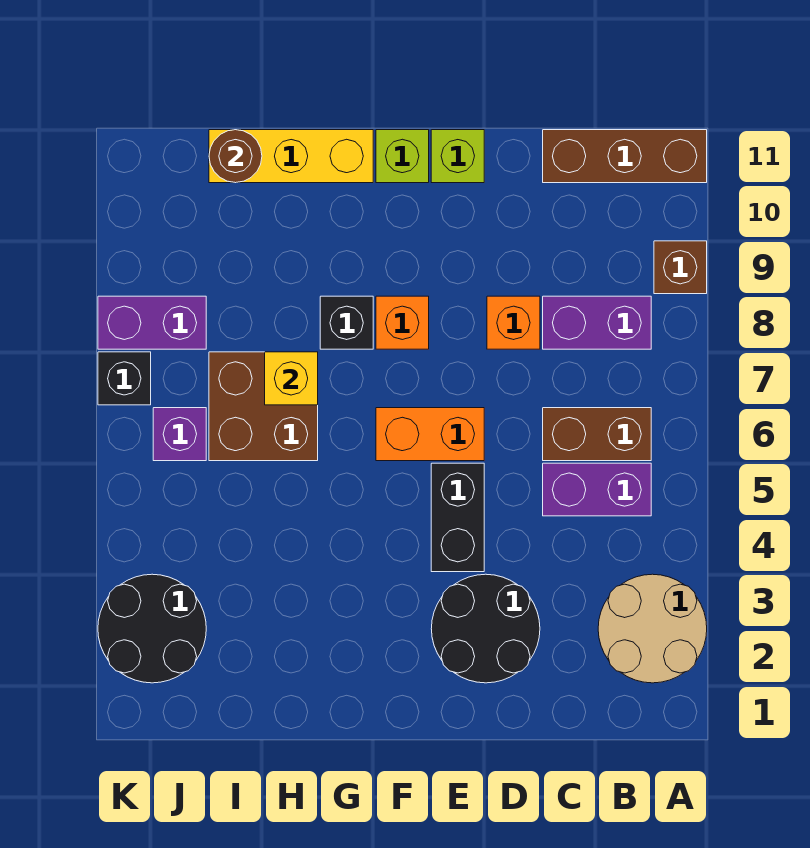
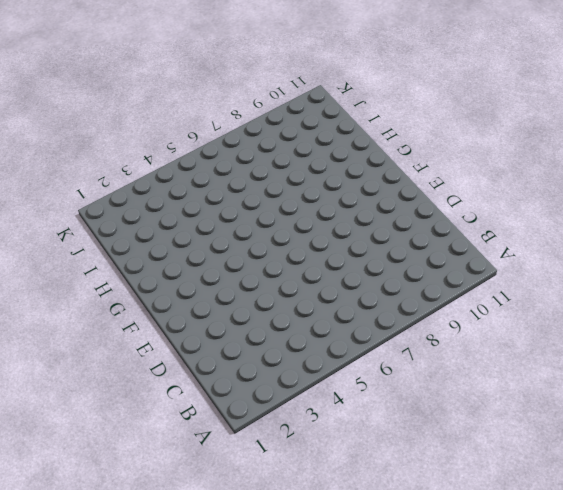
none -> tan 2x2 round brick [598,574,707,683]
none -> brown 1x1 brick [654,241,707,294]
none -> brown 1x3 brick [543,130,707,183]

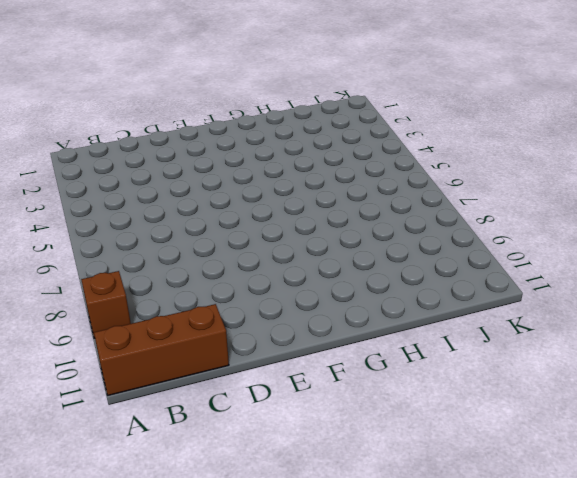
none -> tan 2x2 round brick [598,574,707,683]
none -> purple 1x2 brick [543,463,651,516]
none -> brown 1x2 brick [543,408,651,461]

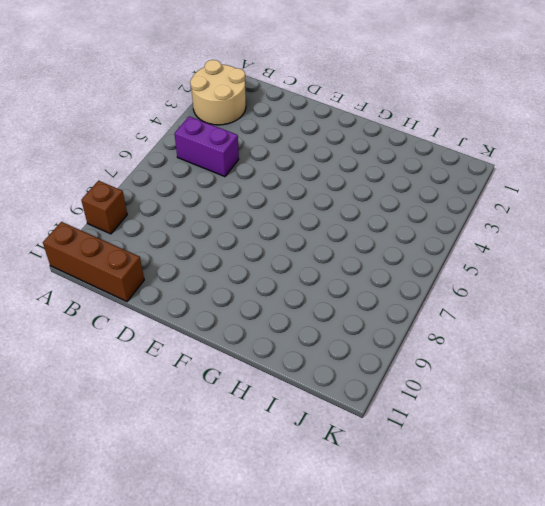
none -> brown 1x2 brick [543,408,651,461]
none -> purple 1x2 brick [543,296,651,349]
none -> black 2x2 round brick [431,574,540,683]

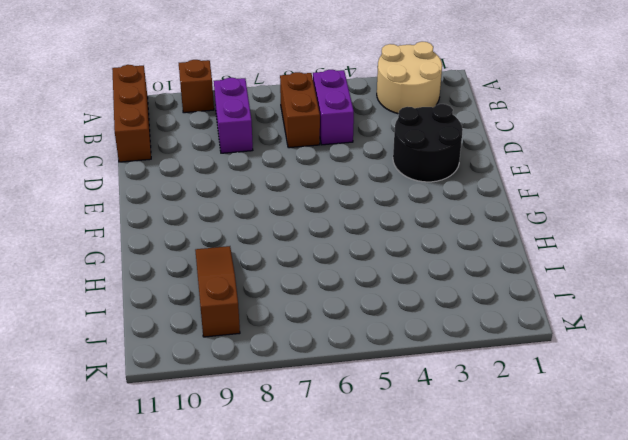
brown 1x3 slope [195,246,240,337] -> none
none -> orange 1x1 brick [487,296,540,349]
none -> black 1x2 brick [431,463,484,572]
none -> orange 1x2 brick [376,408,484,461]

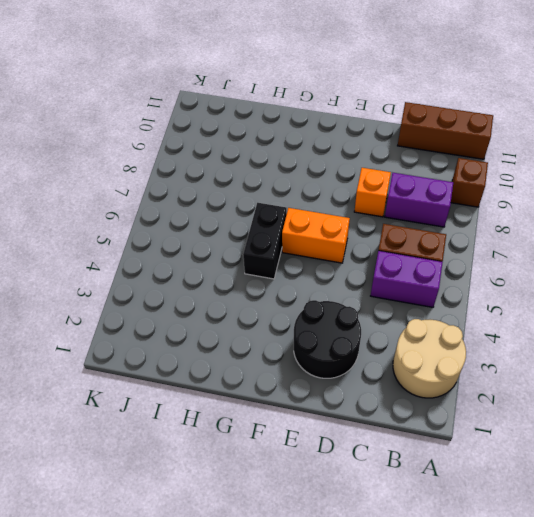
black 1x2 brick [243,203,287,279] -> black 1x2 brick moved to [431,463,484,572]
none -> lime 1x1 brick [431,130,484,183]
none -> orange 1x1 brick [376,296,429,349]
none -> lime 1x1 brick [376,130,429,183]

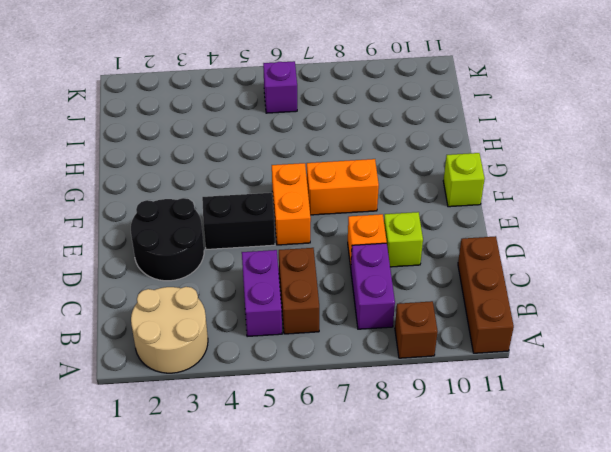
lime 1x1 brick [384,212,423,267] -> lime 1x1 brick moved to [431,130,484,183]
orange 1x2 brick [307,159,379,215] -> orange 1x1 brick [376,296,429,349]
none -> black 1x1 brick [320,296,373,349]
none -> yellow 1x3 brick [209,130,373,183]
none -> brown 2x2 brick [209,352,318,461]

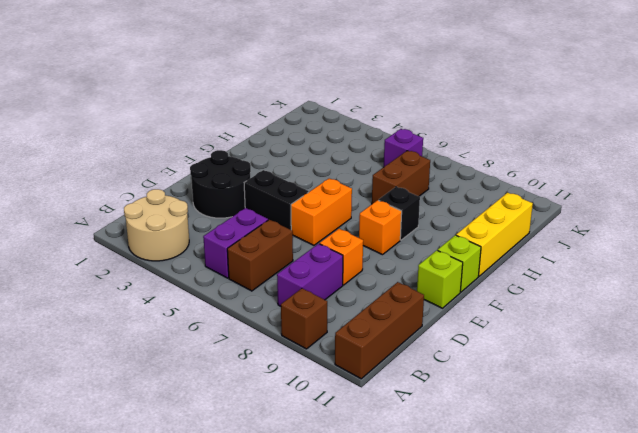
brown 1x2 brick [372,151,430,204] -> brown 2x2 brick [209,352,318,461]
none -> black 2x2 round brick [98,574,206,683]
none -> purple 1x2 brick [98,296,206,349]
none -> black 1x1 brick [98,352,151,405]

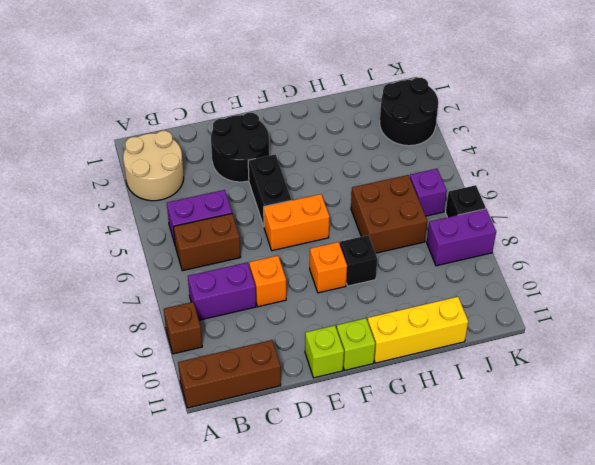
none -> yellow 1x1 brick [265,352,318,405]
none -> brown 1x1 round brick [209,130,262,183]

